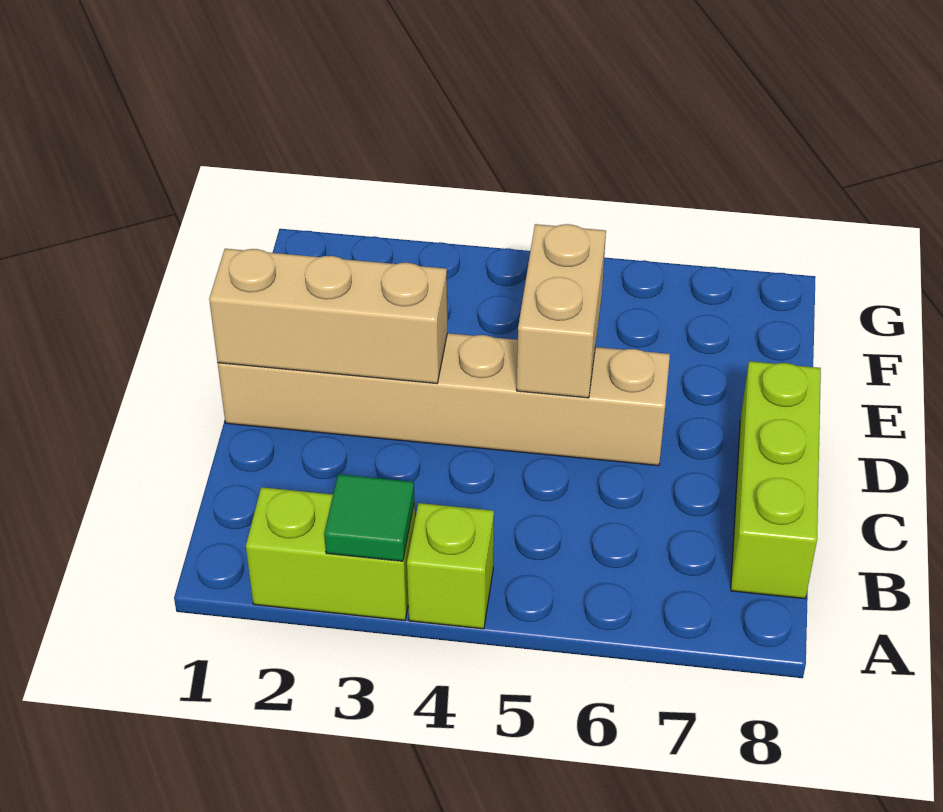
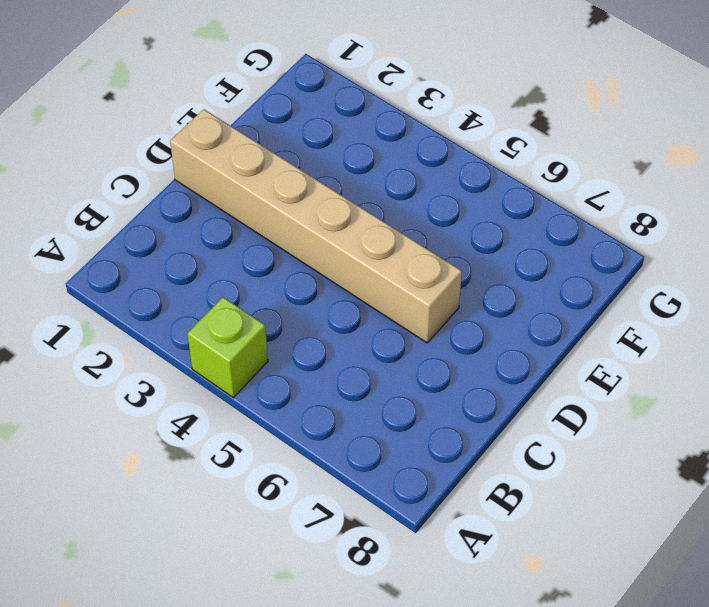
none -> lime 1x2 brick [246,487,415,621]
none -> lime 1x3 brick [731,361,821,599]

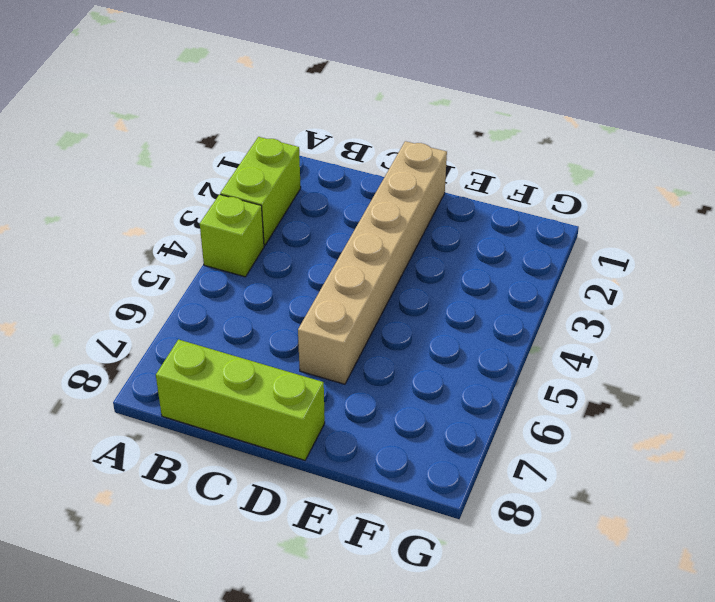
none -> green 1x1 tile [324,474,415,561]
none -> tan 1x3 brick [209,249,447,384]

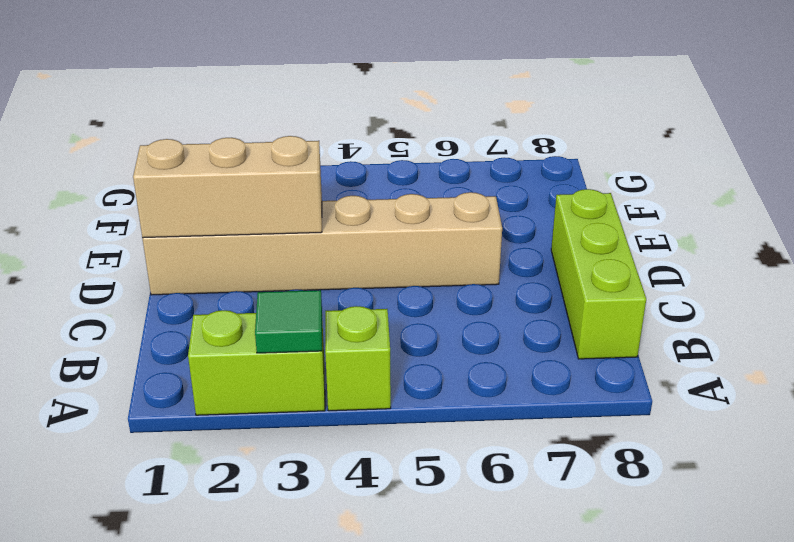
none -> tan 1x2 brick [517,224,606,398]

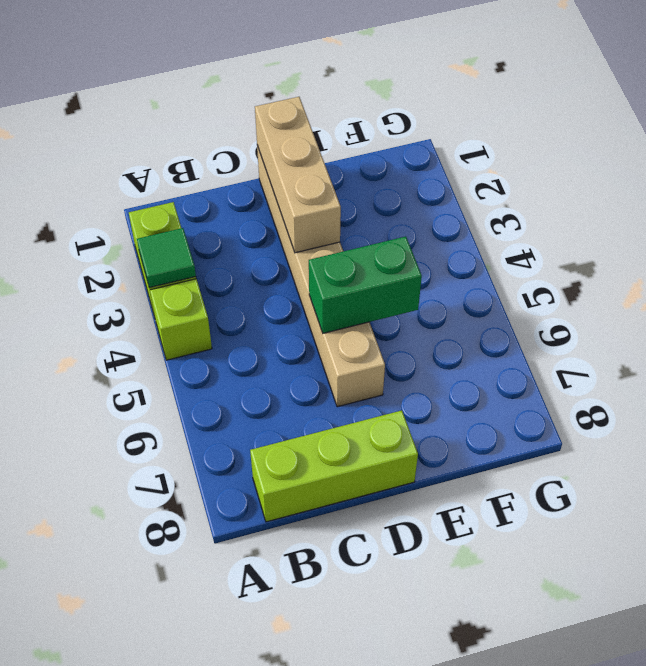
green 1x2 brick [309,237,422,333] -> tan 1x2 brick [517,224,606,398]

